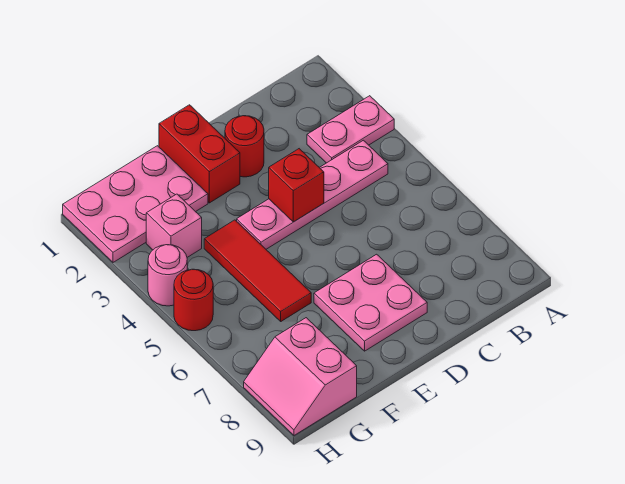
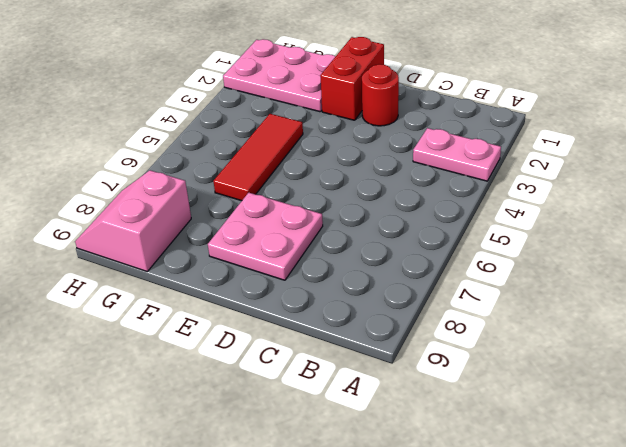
none -> pink 1x4 plate [237,140,388,249]
none -> pink 1x1 brick [146,194,202,257]
none -> pink 1x1 round brick [148,245,187,306]

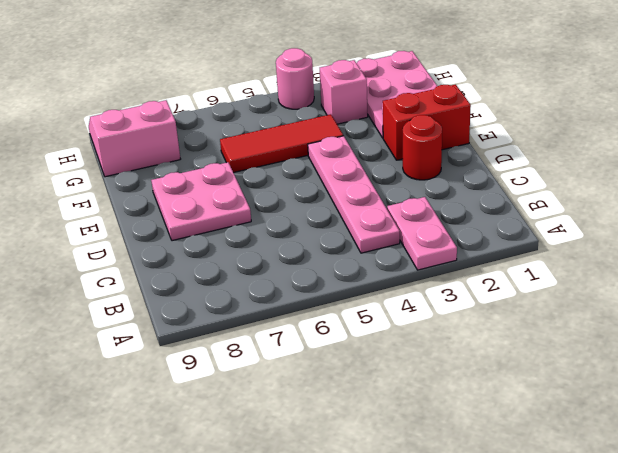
none -> red 1x1 round brick [174,269,213,331]
none -> red 1x1 brick [269,149,324,222]

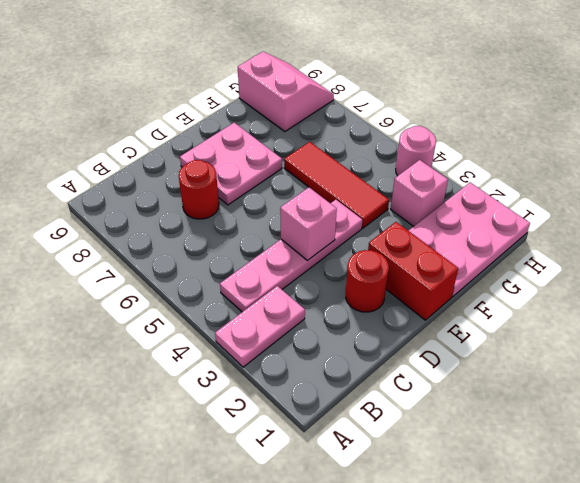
red 1x1 round brick [179,160,219,219] -> red 1x1 round brick moved to [174,269,213,331]
pink 1x1 brick [280,187,337,260] -> red 1x1 brick [269,149,324,222]

